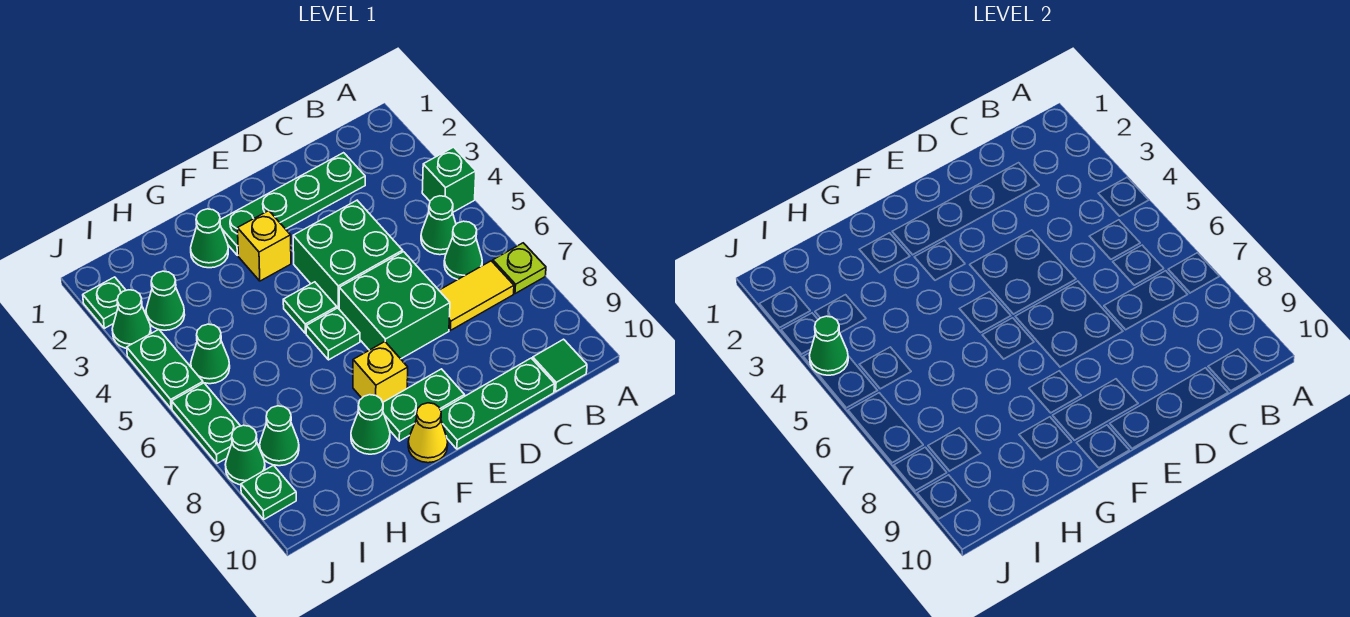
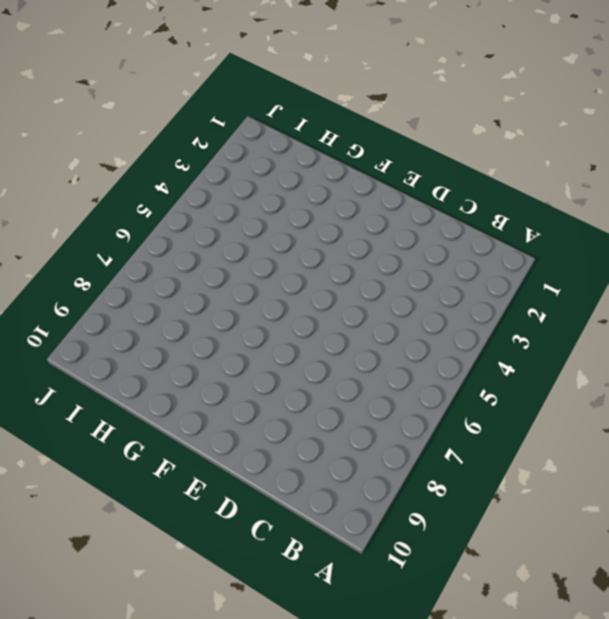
none -> green 1x1 brick [422,147,476,213]
none -> lime 1x1 plate [493,243,546,294]
none -> green 1x1 cone [421,196,456,255]

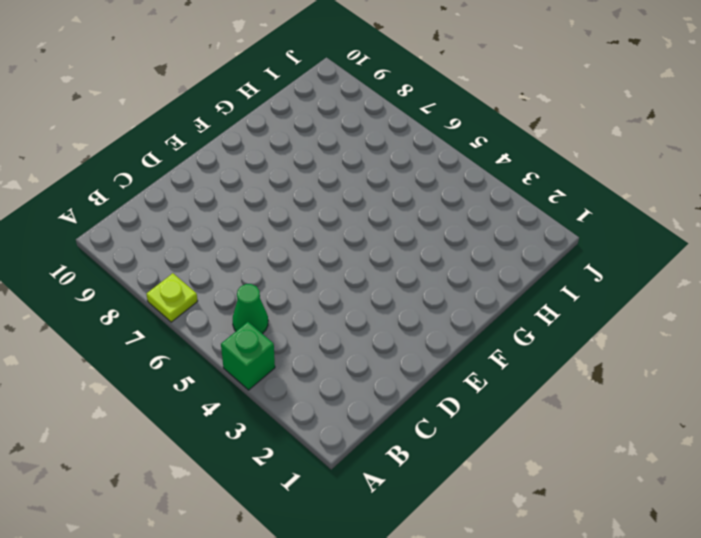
none -> green 1x1 cone [444,221,482,280]
none -> yellow 1x2 tile [439,261,514,330]
none -> green 1x1 tile [533,339,587,392]

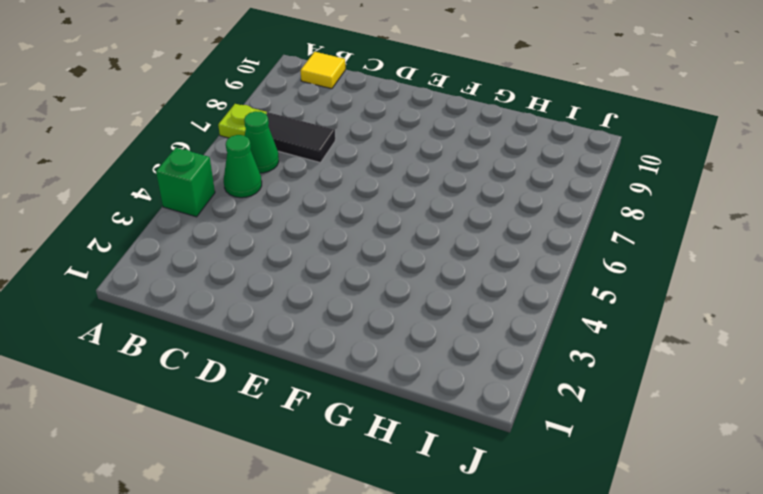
black 1x2 tile [266,112,335,163] -> yellow 1x2 tile [439,261,514,330]
yellow 1x1 tile [300,52,345,89] -> green 1x1 tile [533,339,587,392]
none -> green 1x4 plate [220,153,365,255]
none -> green 1x3 plate [441,358,555,449]
none -> green 2x2 brick [293,200,403,309]

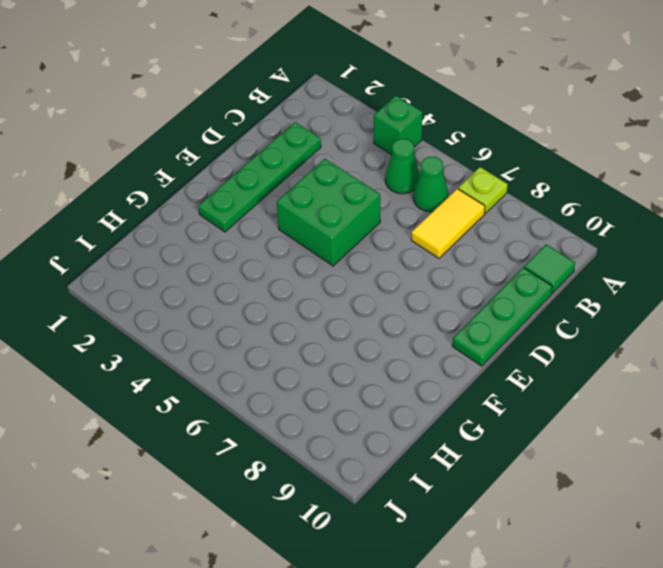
none -> green 2x2 brick [339,252,450,359]
none -> green 1x2 plate [383,369,464,441]
none -> yellow 1x1 brick [238,211,291,281]

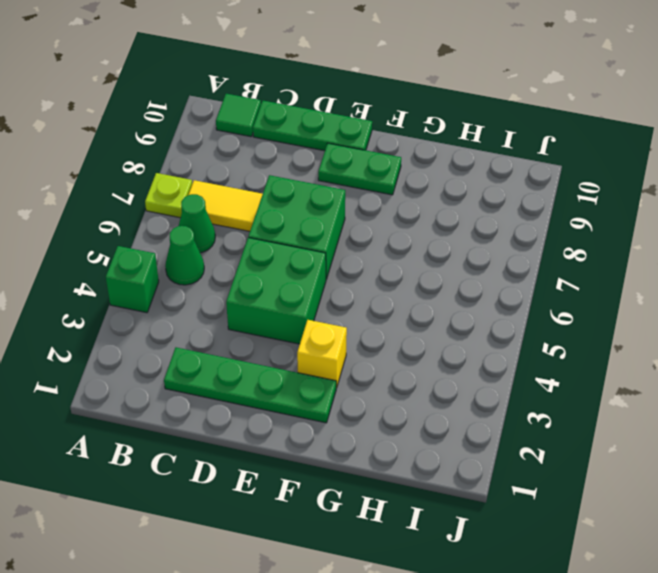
none -> green 1x1 plate [283,282,337,333]
none -> green 1x1 plate [306,308,360,360]
none -> yellow 1x1 brick [353,342,408,402]

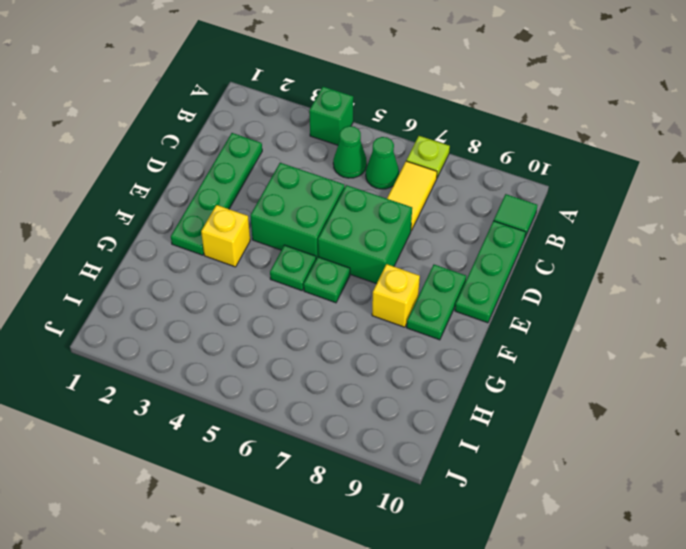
none -> yellow 1x1 cone [408,403,448,463]
none -> green 1x1 cone [191,209,228,268]
none -> green 1x1 cone [351,395,390,454]

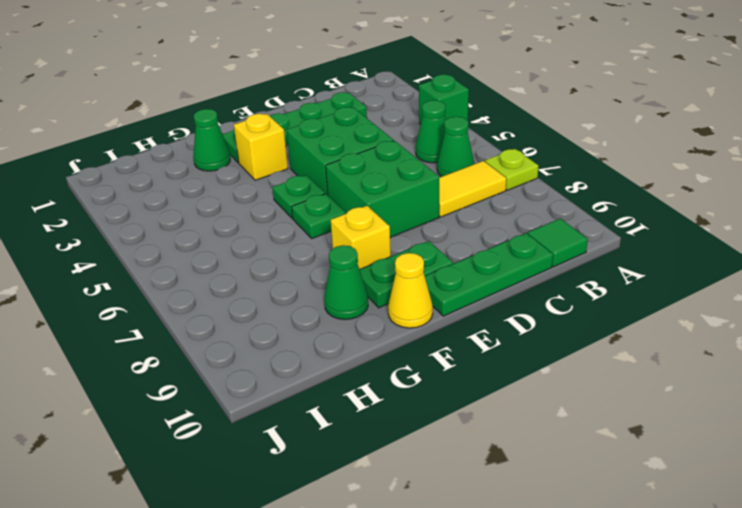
none -> green 1x1 cone [146,271,185,330]
none -> green 1x1 cone [191,324,230,384]
none -> green 1x1 cone [260,406,299,466]

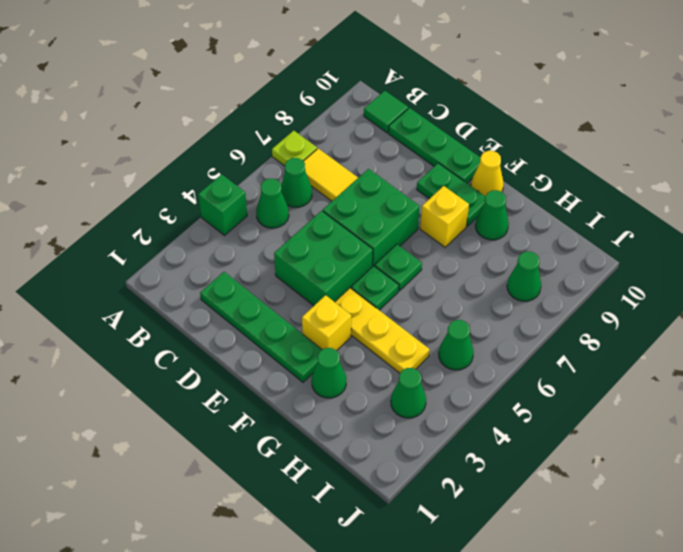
yellow 1x3 plate [335,288,430,373] -> none
none -> green 1x1 plate [83,277,126,328]
none -> green 1x1 cone [112,290,151,348]
none -> green 1x2 plate [127,329,203,409]

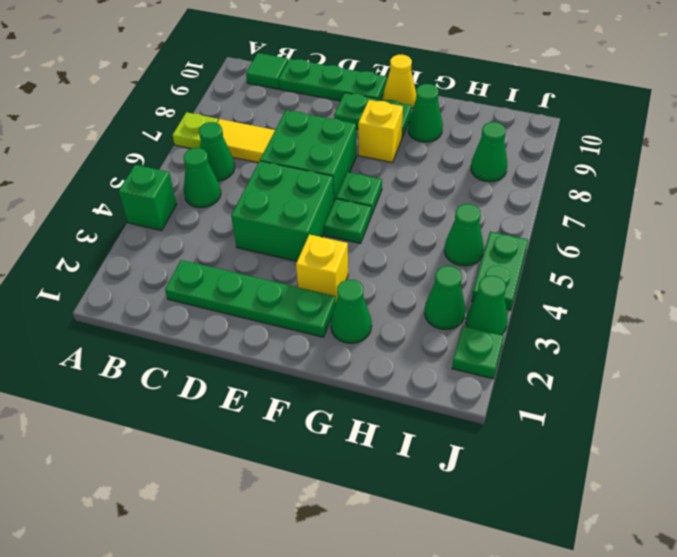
none -> green 1x2 plate [172,383,240,463]
none -> green 1x1 cone [225,425,265,485]
none -> green 1x1 plate [241,465,296,519]

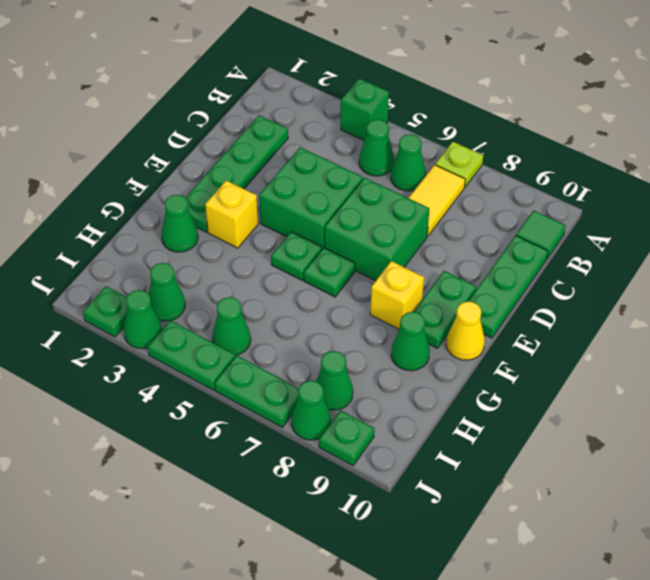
none -> green 1x1 cone [810,316,848,375]

